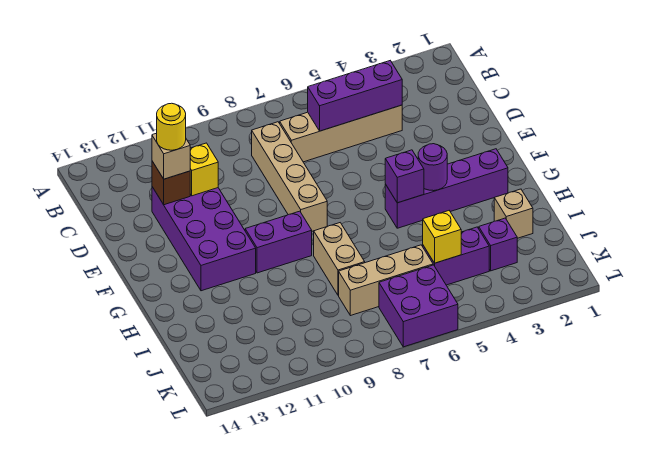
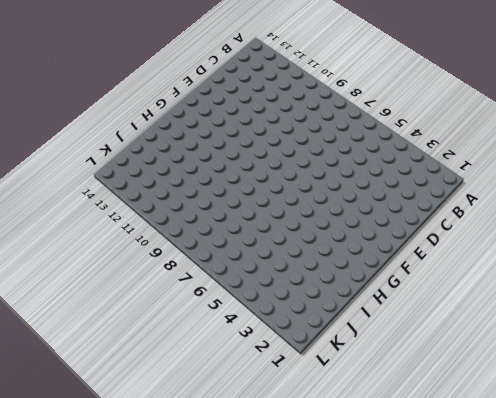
none -> tan 1x4 brick [280,105,402,162]
none -> tan 1x4 brick [252,122,327,231]
none -> purple 2x4 brick [152,187,256,291]

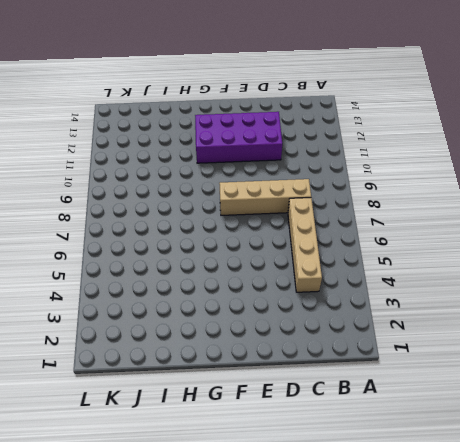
none -> purple 1x4 brick [385,149,508,228]
none -> purple 1x2 brick [245,211,312,273]
none -> tan 1x2 brick [314,223,365,295]

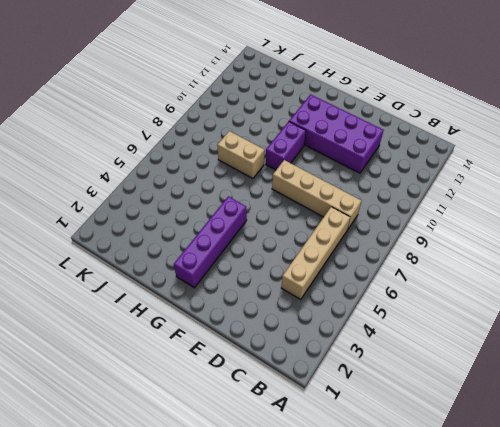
none -> tan 1x1 brick [494,189,533,238]
none -> purple 1x1 brick [479,218,517,271]
none -> purple 1x2 brick [423,227,489,285]

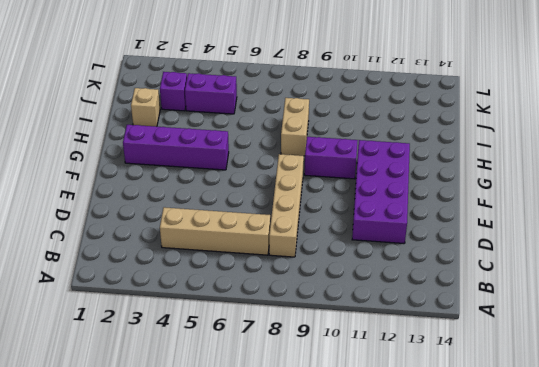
none -> tan 1x3 brick [339,245,433,316]
none -> purple 2x2 brick [379,265,458,347]
none -> purple 1x3 brick [308,61,402,131]

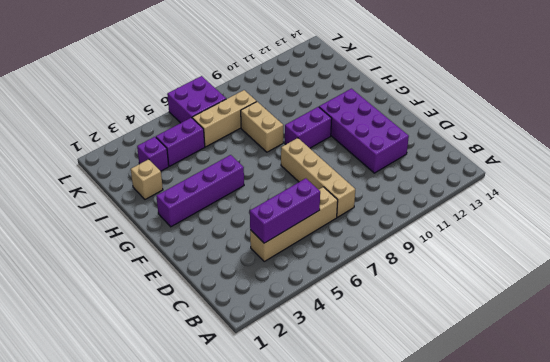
none -> yellow 1x1 brick [190,143,218,196]
none -> brown 1x1 brick [152,161,190,205]
none -> purple 1x1 round brick [418,144,447,191]

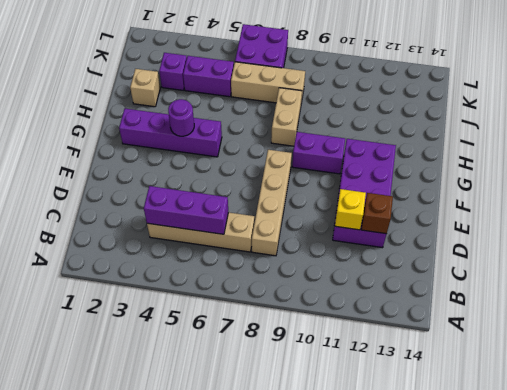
none -> purple 1x1 brick [385,150,424,203]
none -> yellow 1x1 brick [423,211,461,263]
none -> tan 1x1 brick [152,133,190,179]

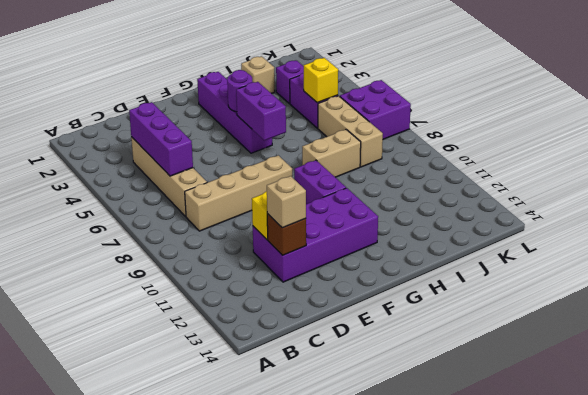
purple 1x2 brick [236,82,286,141] -> purple 1x1 brick [385,150,424,203]
none -> yellow 1x1 round brick [157,103,186,150]

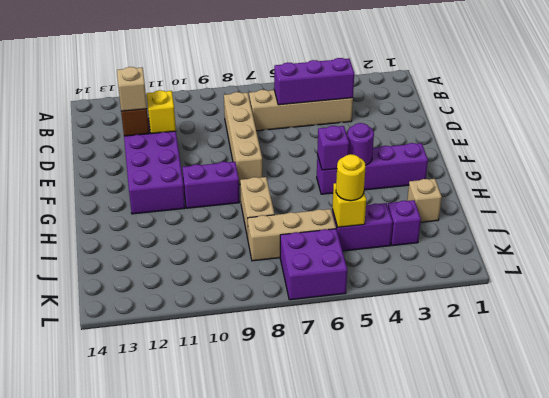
yellow 1x1 round brick [336,154,366,201] -> yellow 1x1 round brick moved to [157,103,186,150]

